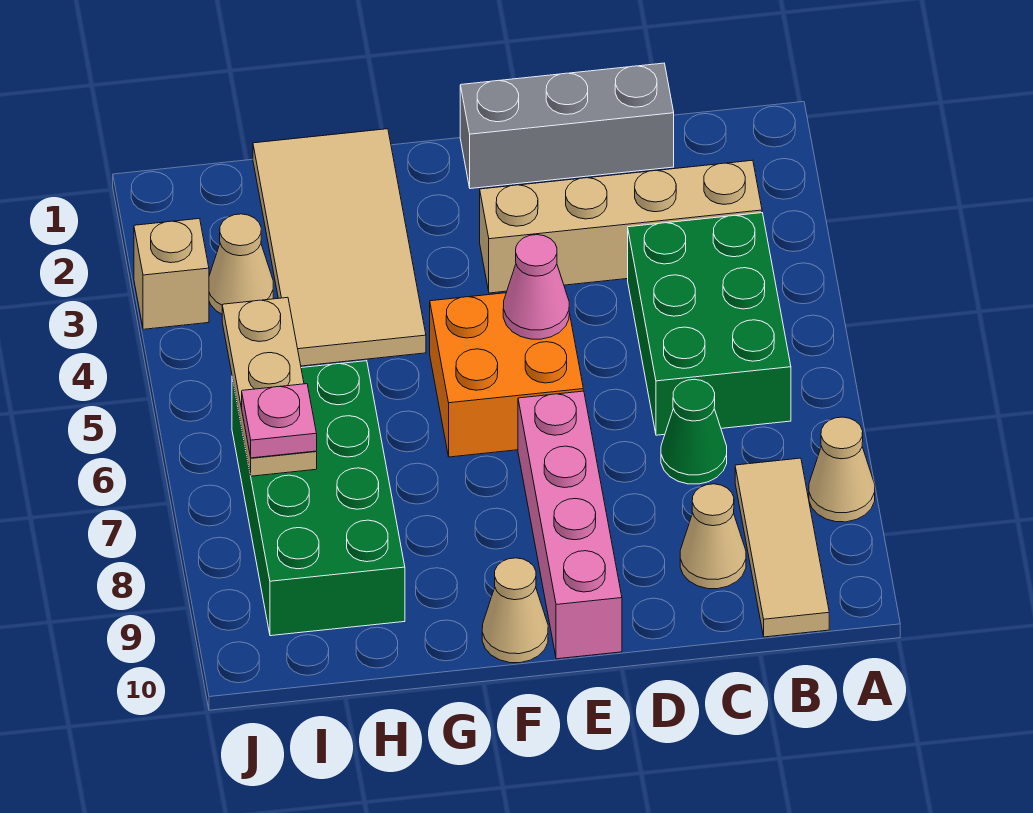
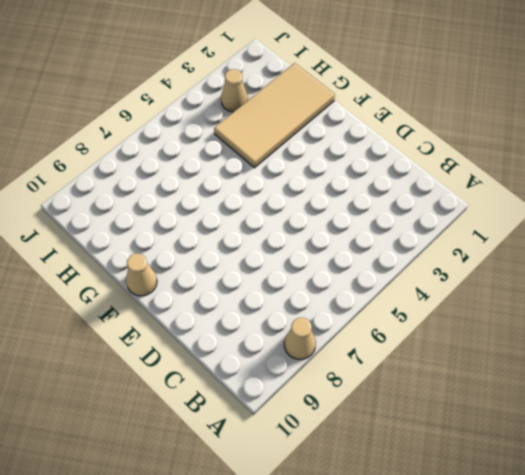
none -> tan 1x4 brick [480,160,762,293]
none -> green 2x3 brick [628,213,791,435]
none -> tan 1x3 tile [735,458,829,637]

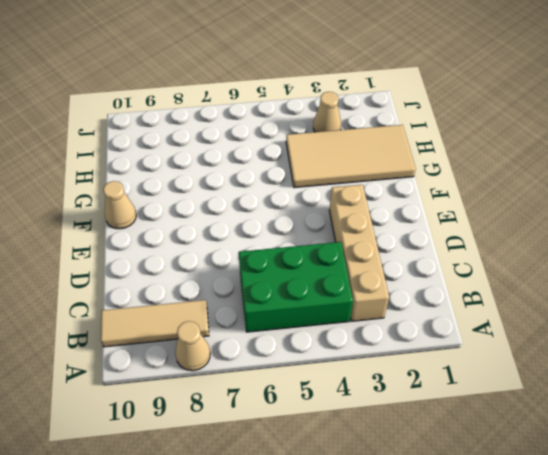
none -> grey 1x3 brick [460,63,674,189]
none -> green 1x1 cone [661,379,727,484]
none -> tan 1x1 cone [680,484,746,589]

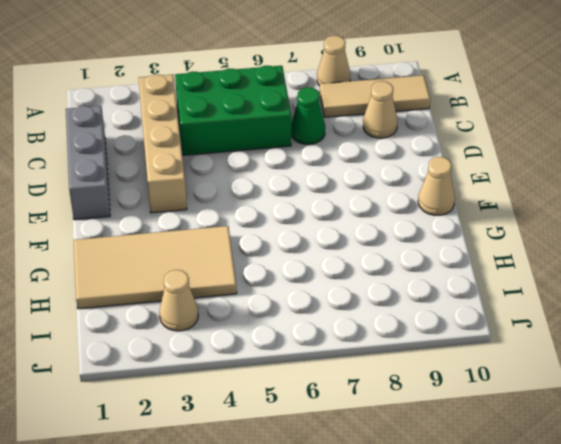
none -> orange 2x2 brick [430,293,583,457]
none -> pink 1x4 brick [518,391,622,659]
none -> green 2x4 brick [232,361,405,636]

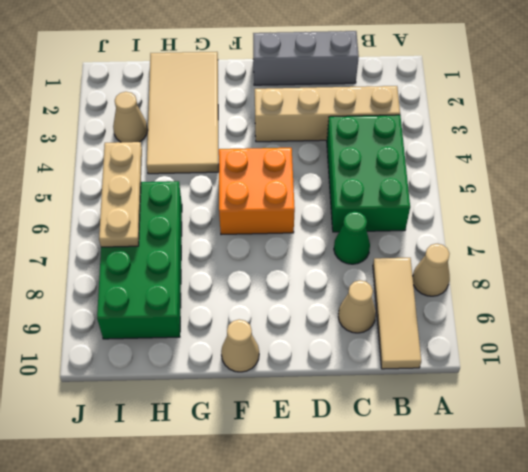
none -> pink 1x4 brick [518,391,622,659]
none -> tan 1x1 brick [134,219,209,329]
none -> pink 1x1 cone [503,235,569,339]

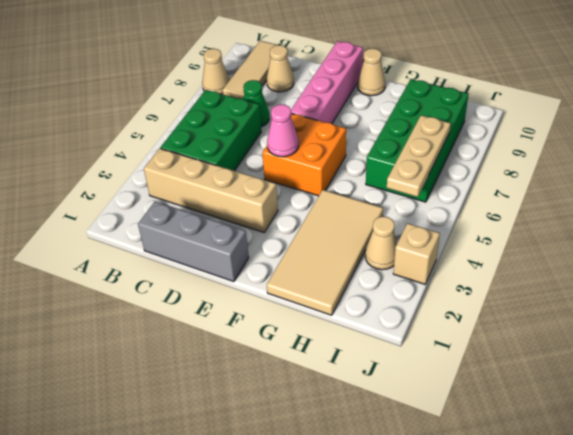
none -> pink 1x1 plate [242,384,317,458]

